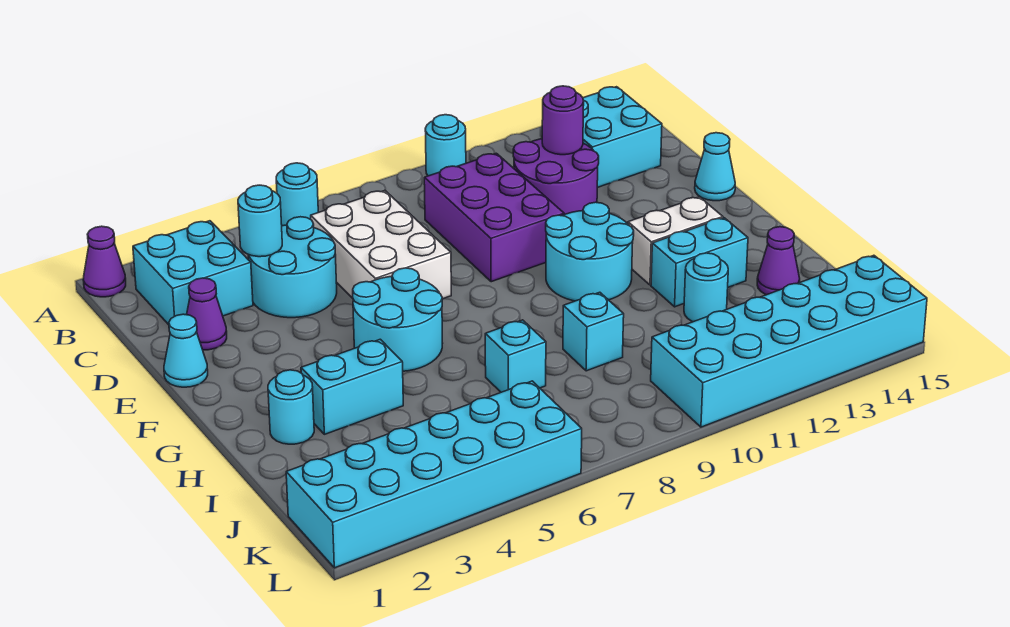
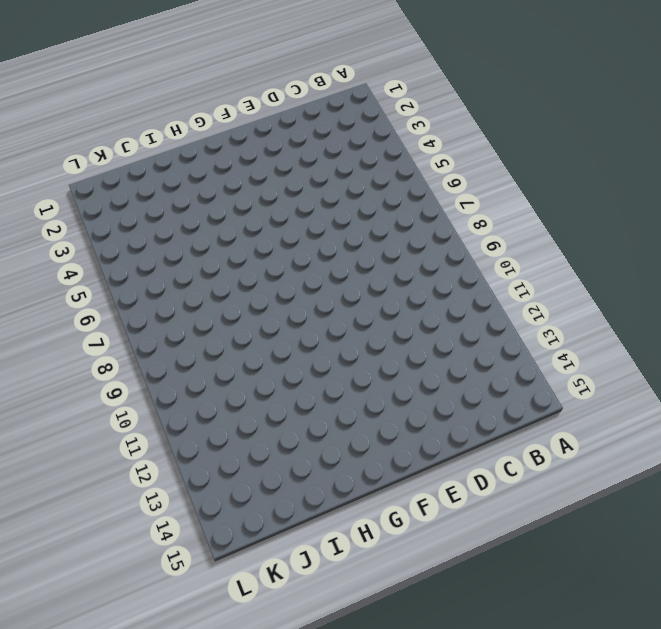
none -> purple 1x1 cone [83,226,126,297]
none -> cyan 1x1 round brick [276,163,318,226]
none -> cyan 1x1 round brick [425,115,466,176]

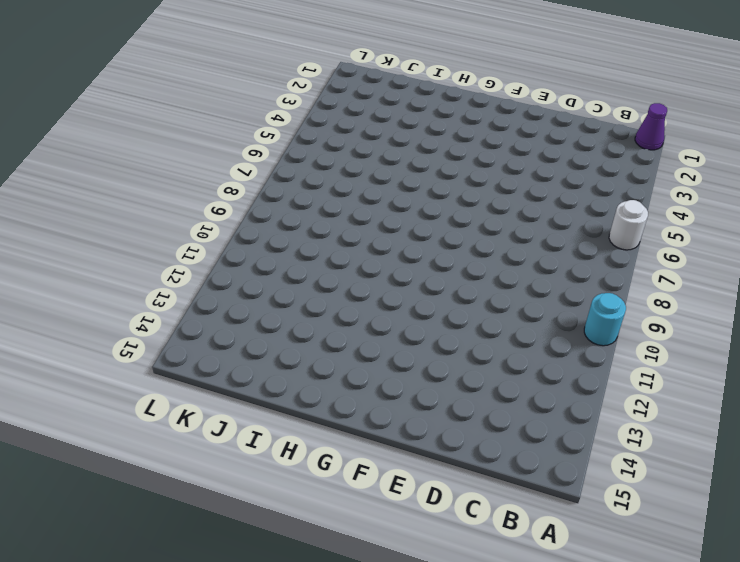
white 1x1 round brick [609,200,648,250] -> cyan 1x1 round brick [276,163,318,226]
none -> cyan 2x2 brick [133,221,253,325]
none -> cyan 2x2 brick [583,87,662,188]
none -> cyan 2x2 round brick [248,217,337,318]

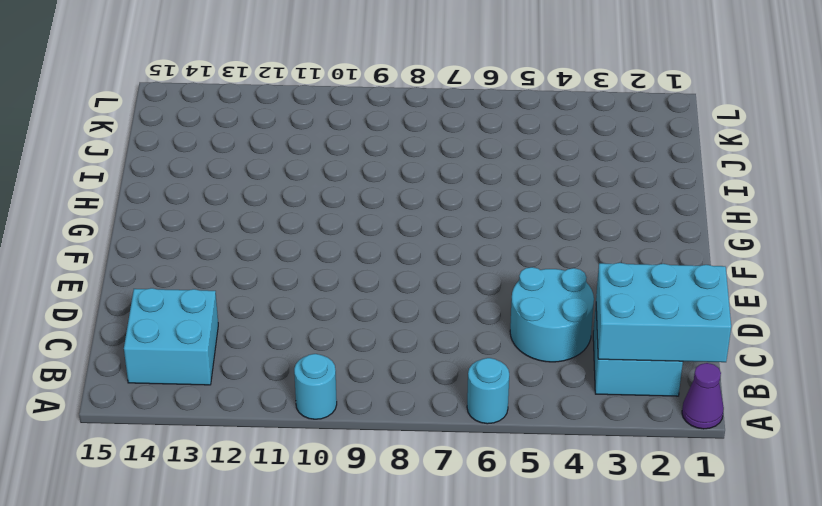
cyan 2x3 brick [596,263,731,362] -> none
none -> white 2x3 brick [311,191,451,299]
none -> purple 2x3 brick [424,153,564,282]
none -> purple 2x2 round brick [513,139,599,215]

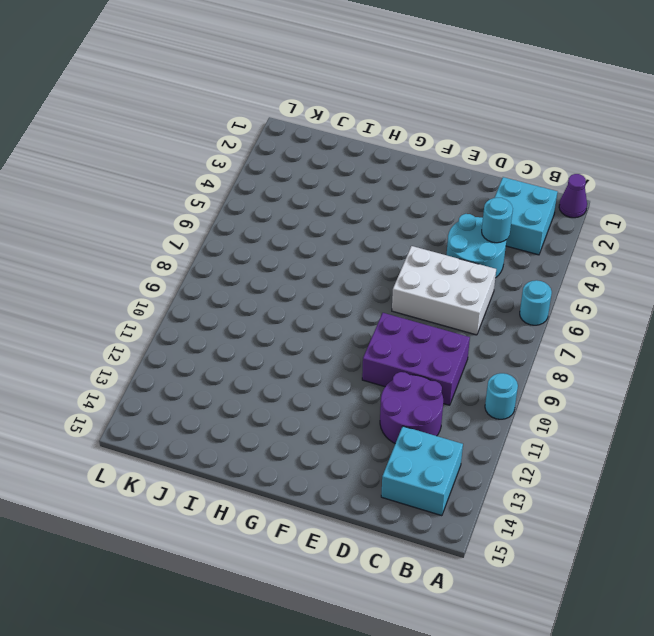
none -> purple 1x1 cone [187,278,227,350]
none -> cyan 1x1 cone [164,314,208,387]
none -> cyan 1x1 cone [695,133,735,201]

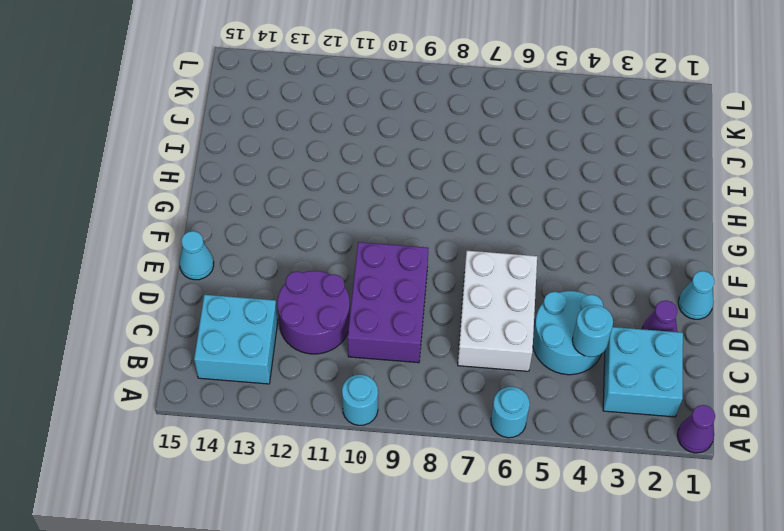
none -> cyan 2x2 round brick [353,268,443,371]
none -> cyan 2x2 round brick [546,202,634,301]
none -> white 1x2 brick [628,197,723,285]

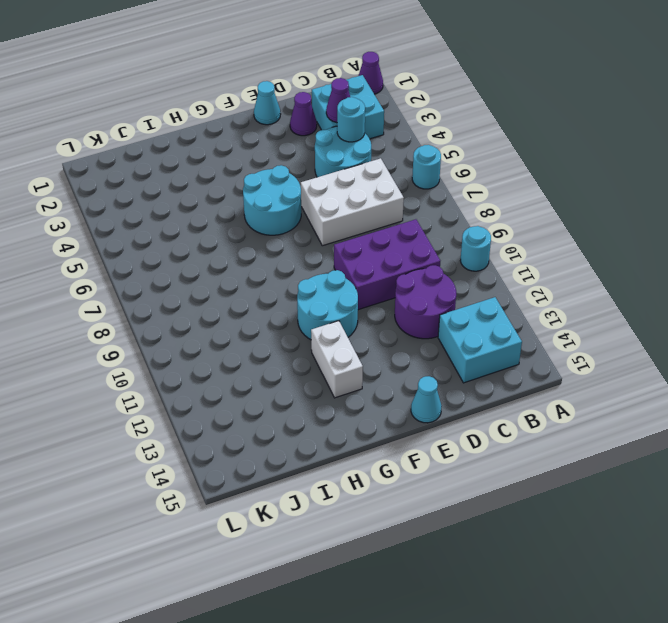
purple 1x1 cone [326,78,350,123] -> purple 1x1 cone moved to [757,227,800,295]
none -> cyan 1x1 round brick [268,370,314,444]
none -> cyan 1x2 brick [301,339,403,434]
none -> cyan 1x2 brick [651,218,748,307]

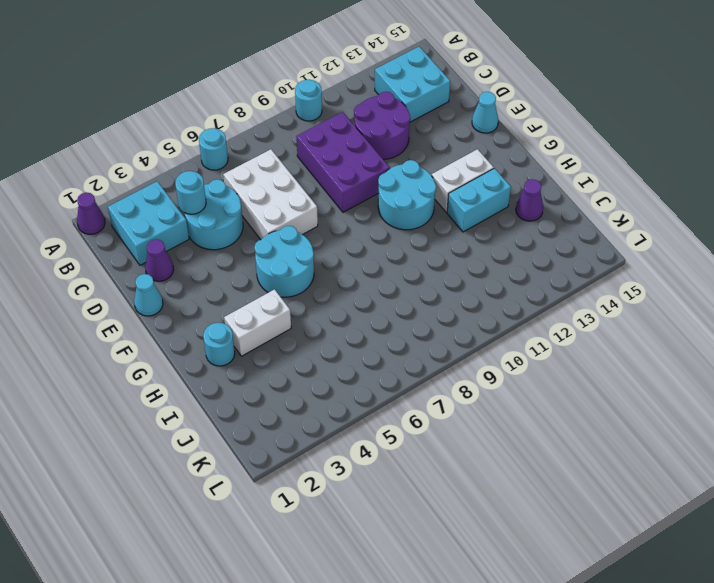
white 1x2 brick [224,289,291,356] -> cyan 1x2 brick [301,339,403,434]
none -> cyan 1x1 brick [485,320,546,392]
none -> cyan 1x1 brick [563,292,624,371]
none -> cyan 1x1 round brick [684,253,728,322]

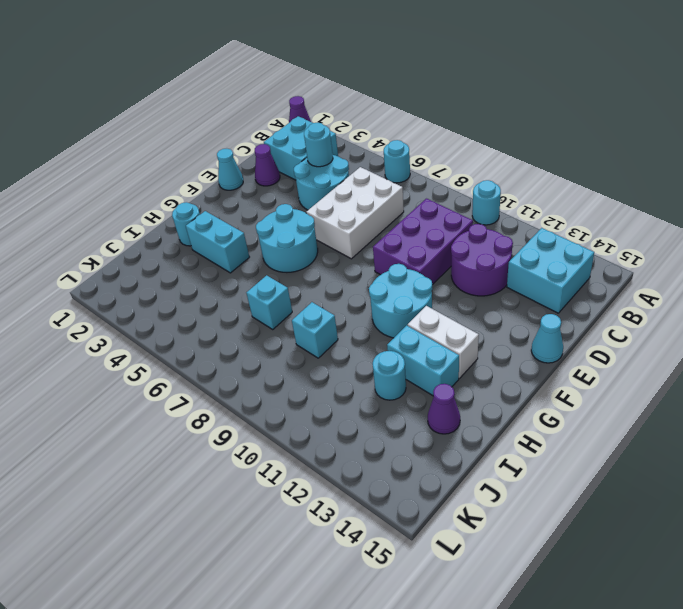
none -> cyan 2x6 brick [286,381,582,568]
none -> cyan 2x6 brick [651,255,927,427]
none -> purple 1x1 round brick [542,86,584,155]

